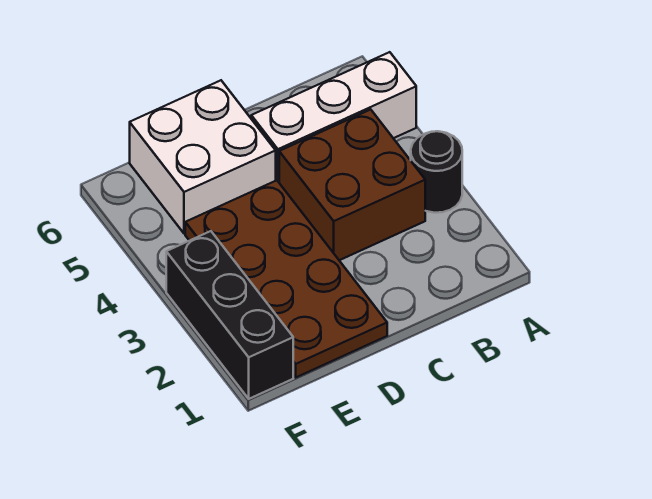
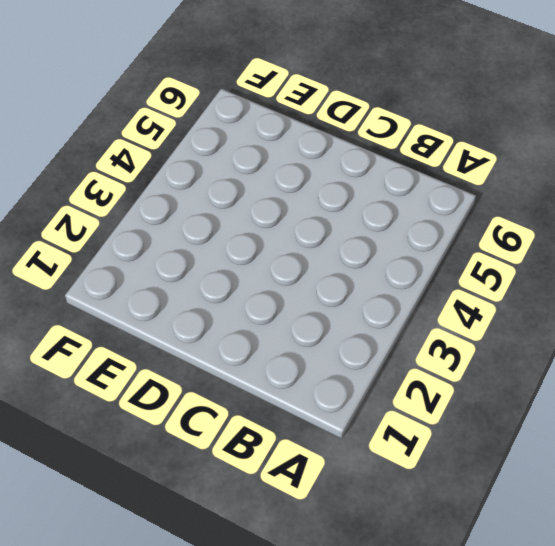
none -> black 1x1 round brick [411,131,462,213]
none -> white 1x3 brick [251,52,416,182]

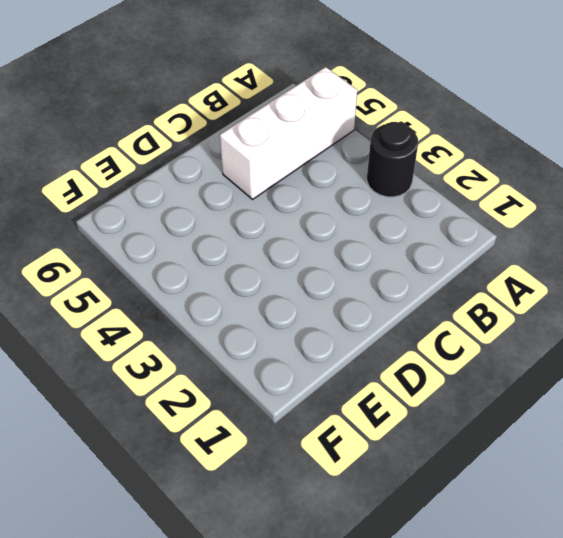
none -> brown 2x2 brick [279,110,425,260]
none -> brown 2x4 plate [185,180,387,377]

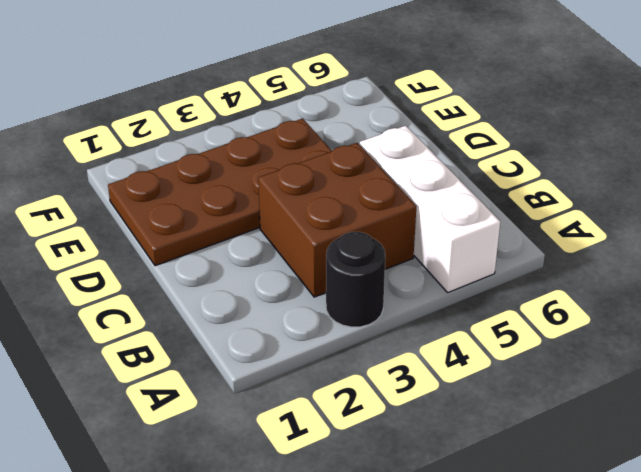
none -> white 2x2 brick [130,80,276,234]
none -> black 1x3 brick [166,231,293,399]

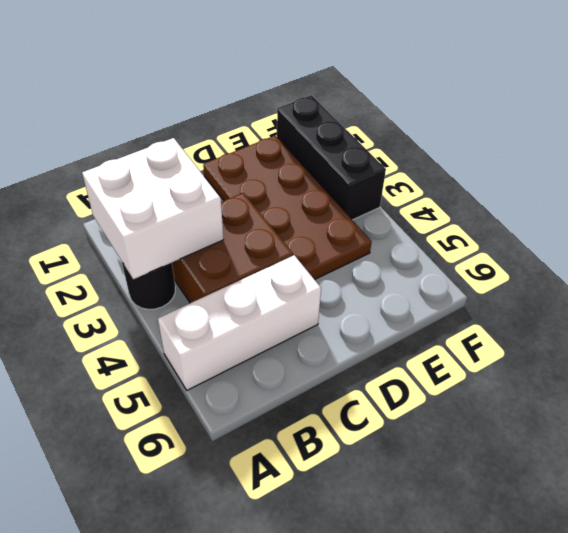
white 2x2 brick [82,138,224,279] -> white 2x2 brick moved to [130,80,276,234]

